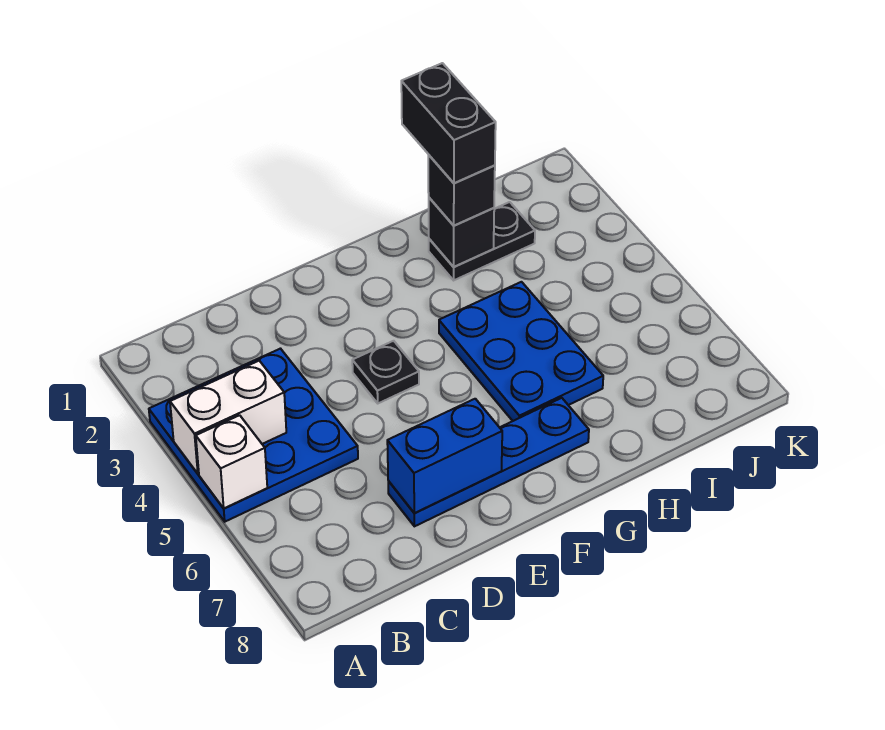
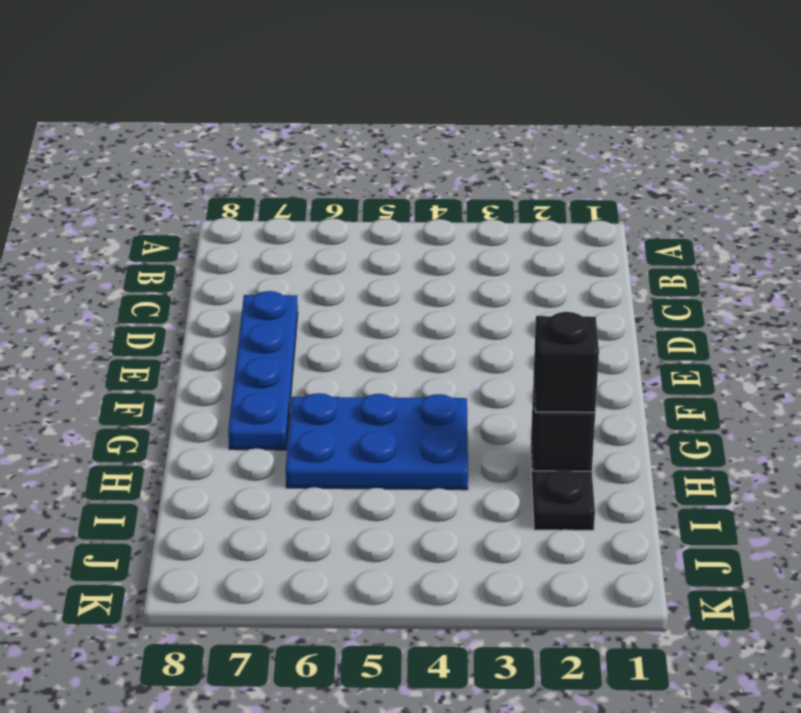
none -> blue 3x3 plate [149,349,358,522]
none -> black 1x1 plate [352,341,419,403]

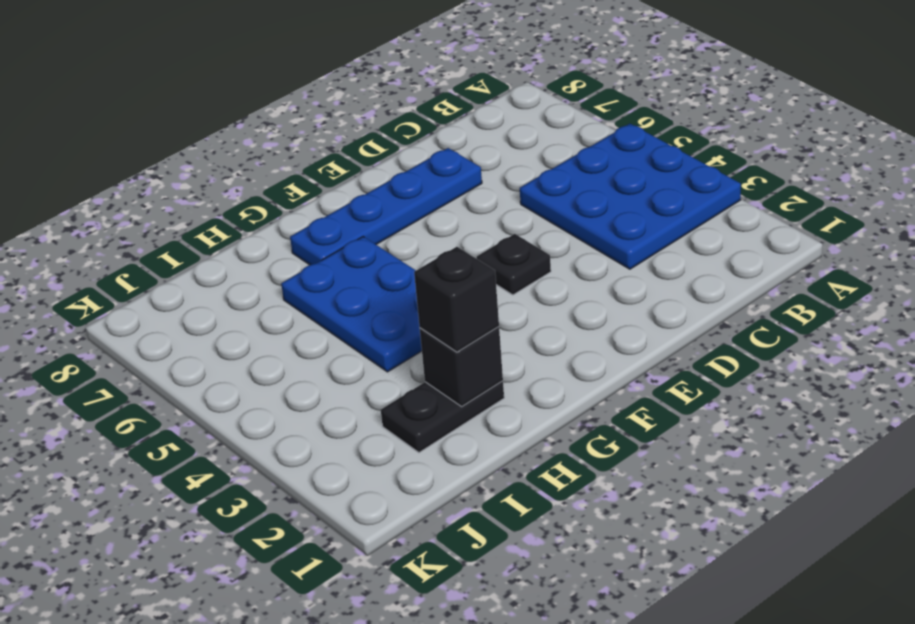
none -> white 1x2 brick [170,361,286,474]
none -> white 1x1 brick [196,415,267,508]

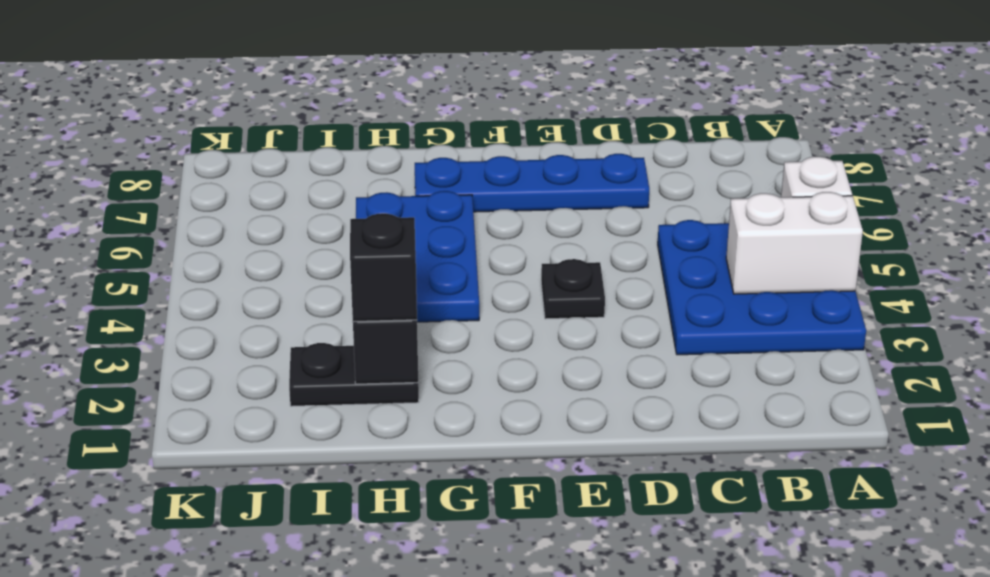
none -> blue 1x2 brick [387,399,502,513]
none -> black 1x2 brick [401,63,496,183]

